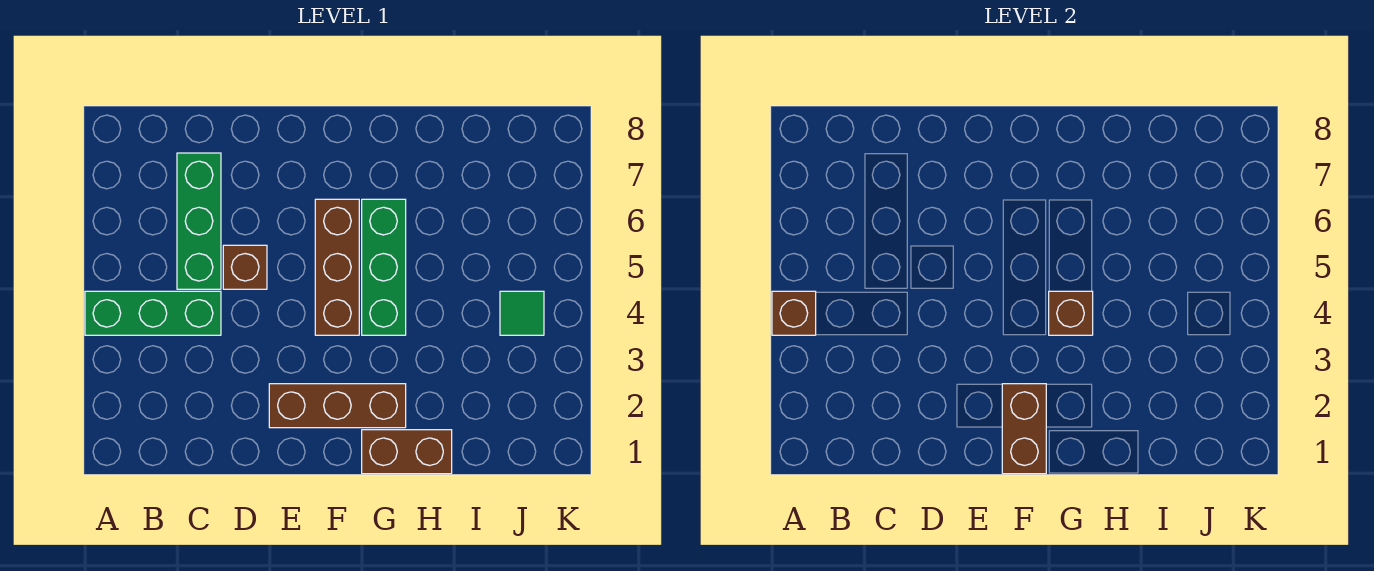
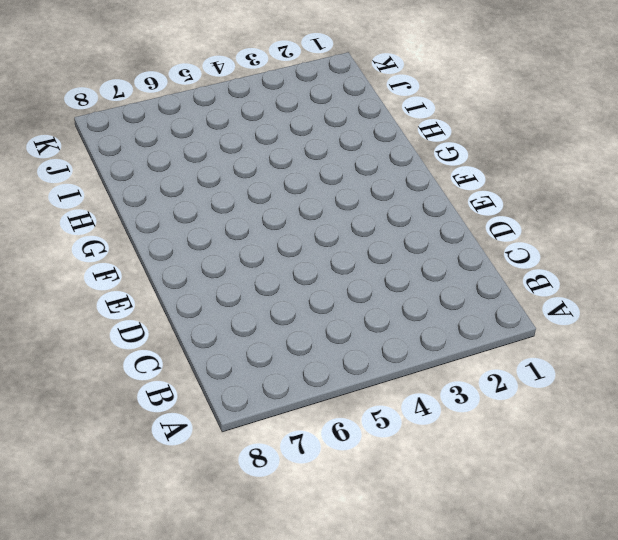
none -> green 1x3 brick [85,291,221,335]
none -> green 1x3 brick [177,153,221,289]

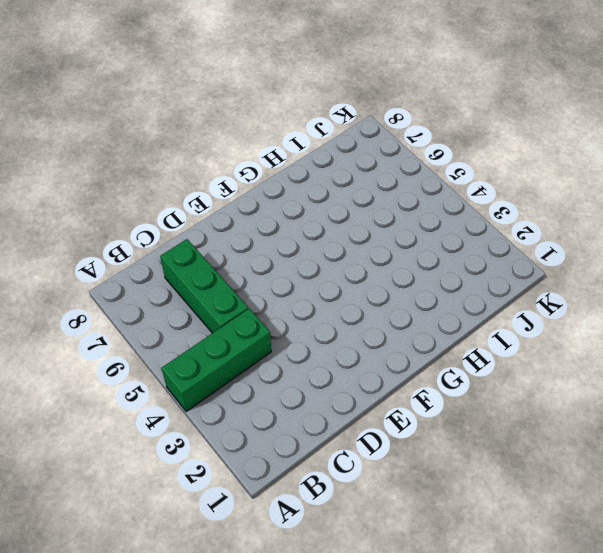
none -> brown 1x1 brick [223,245,267,289]
none -> brown 1x3 brick [269,384,406,428]

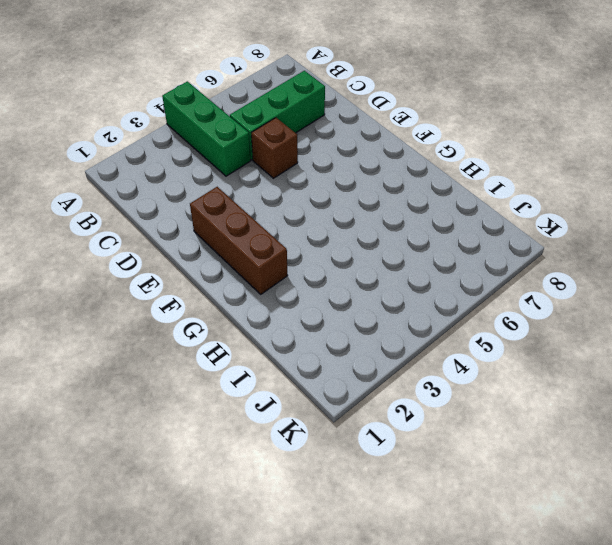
none -> brown 1x3 brick [315,199,359,335]
none -> brown 1x2 brick [362,430,452,474]

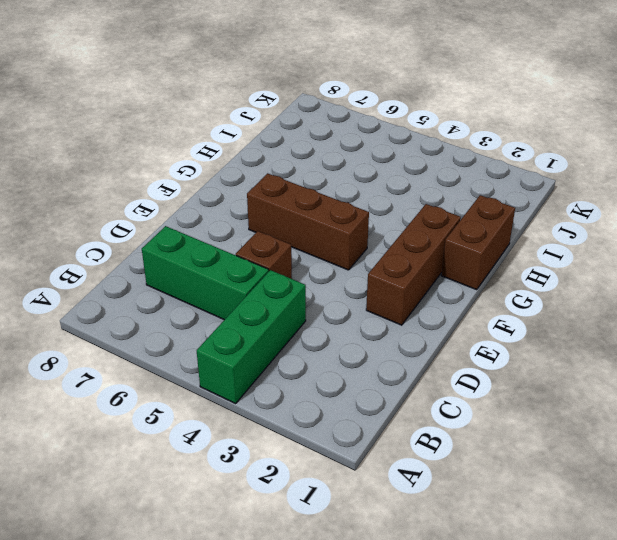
none -> green 1x3 brick [362,199,406,335]
none -> green 1x1 tile [500,291,544,335]

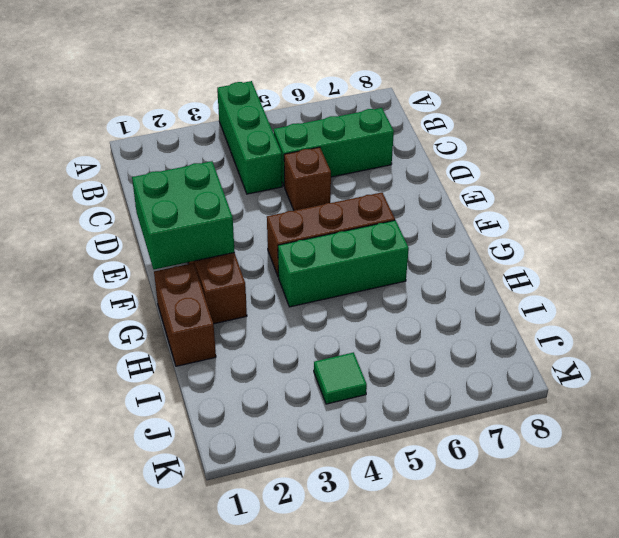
green 2x2 brick [132,161,235,269] -> brown 1x2 brick [1002,384,1046,474]
none -> brown 1x1 brick [772,291,816,335]
none -> brown 1x1 brick [1049,291,1093,335]

